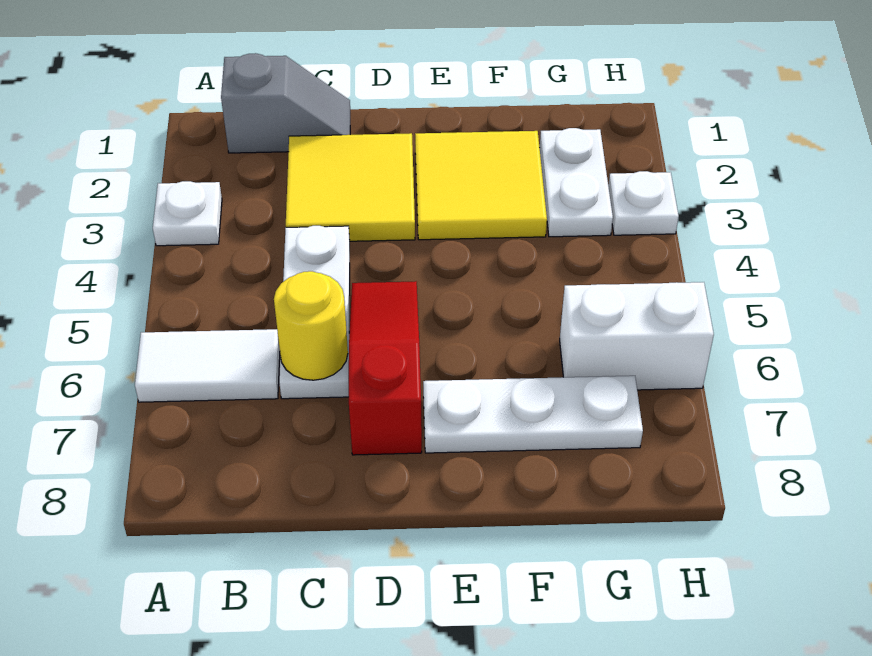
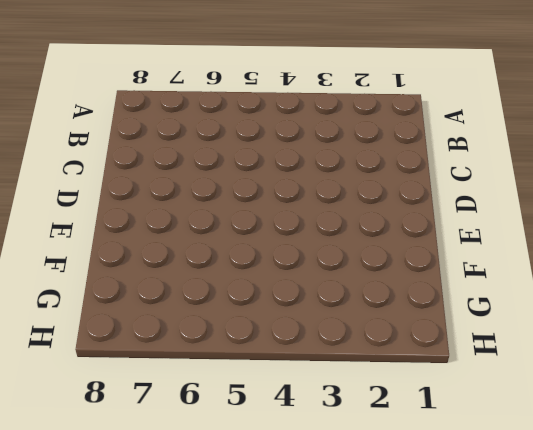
none -> white 1x1 plate [153,181,222,246]
none -> white 1x2 tile [135,329,280,402]
none -> grey 1x2 slope [221,53,350,153]

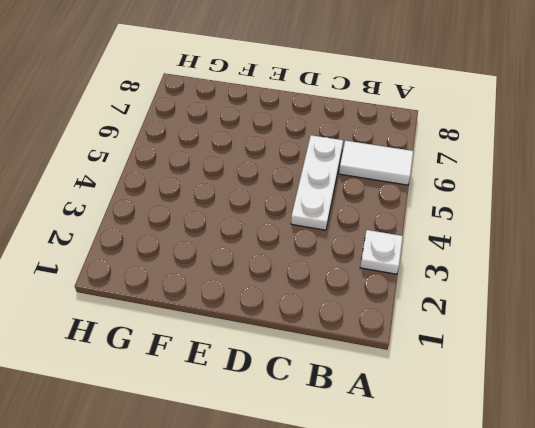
none -> grey 1x2 slope [221,53,350,153]
none -> yellow 2x2 tile [286,133,415,241]
none -> red 1x3 slope [349,281,422,455]

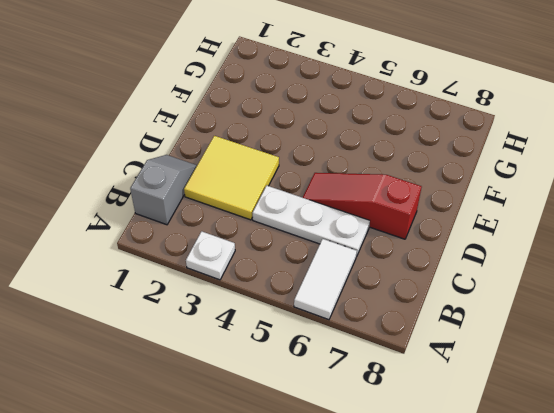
none -> yellow 2x2 tile [415,131,547,240]
none -> white 1x3 plate [423,376,643,453]
none -> white 1x2 plate [540,128,613,237]

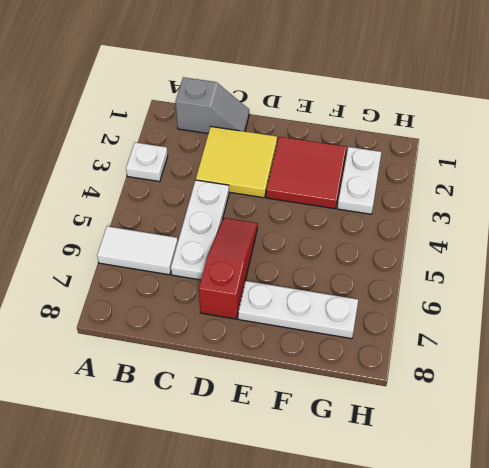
red 2x2 tile [266,137,346,209] -> yellow 2x2 tile [415,131,547,240]
none -> white 1x2 brick [560,282,714,390]
none -> white 1x1 plate [608,171,679,235]
none -> yellow 1x1 round brick [274,271,348,380]

